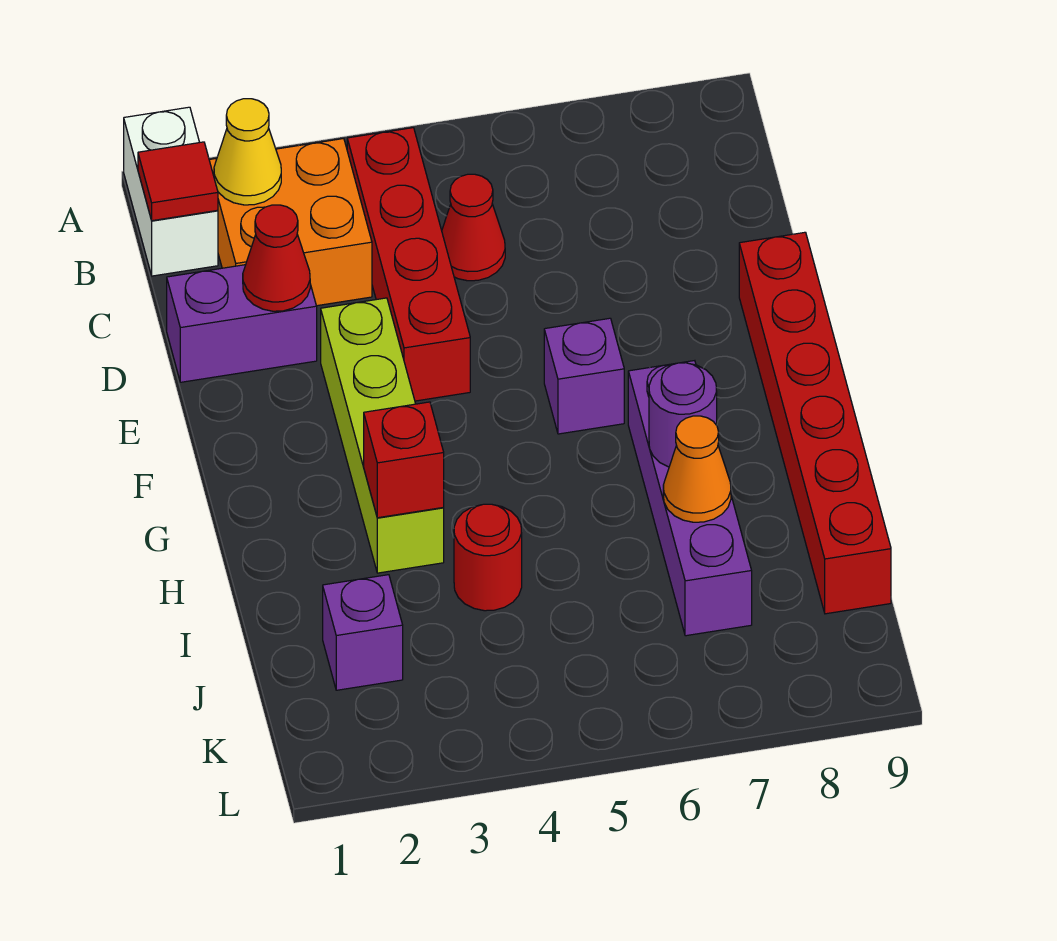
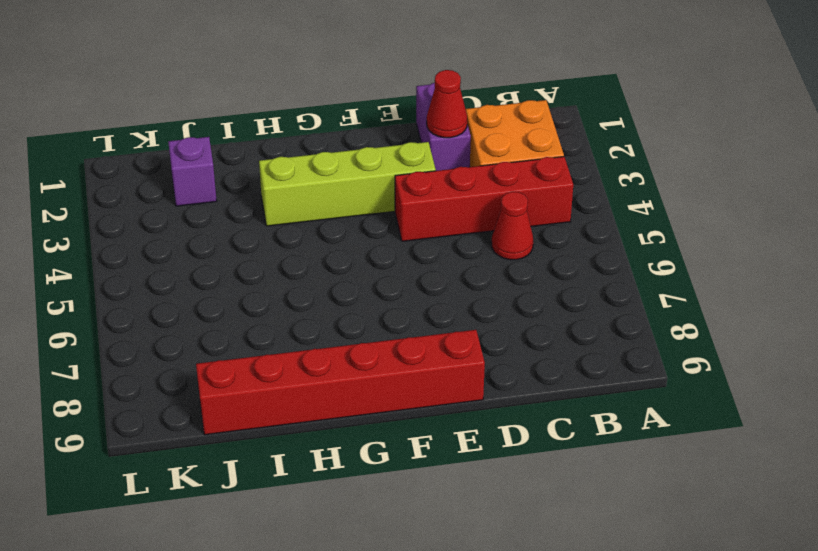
none -> white 1x2 brick [124,107,218,276]
none -> purple 1x1 brick [544,318,624,434]
none -> purple 1x4 brick [628,361,752,636]

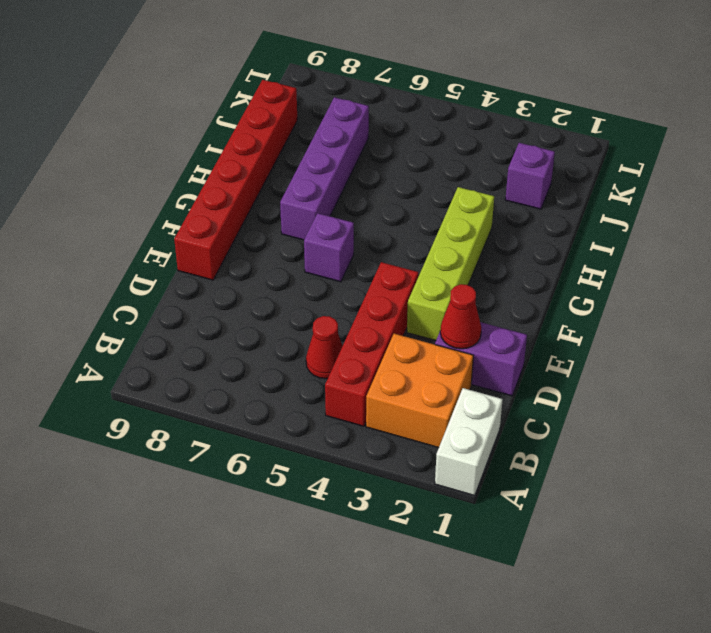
none -> red 1x1 round brick [454,504,522,611]
none -> red 1x1 tile [138,142,218,221]
none -> yellow 1x1 cone [214,99,281,205]

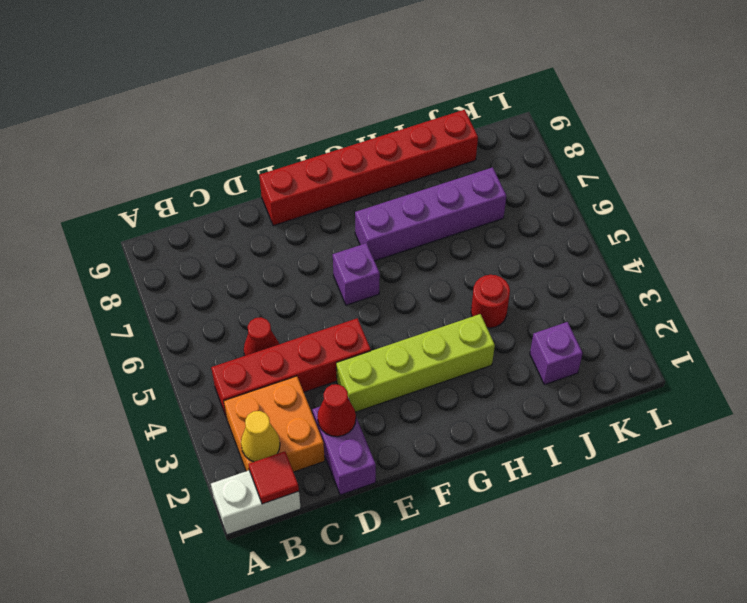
none -> red 1x1 brick [364,402,444,518]
none -> purple 1x1 round brick [649,363,717,467]
none -> orange 1x1 cone [663,416,731,522]

